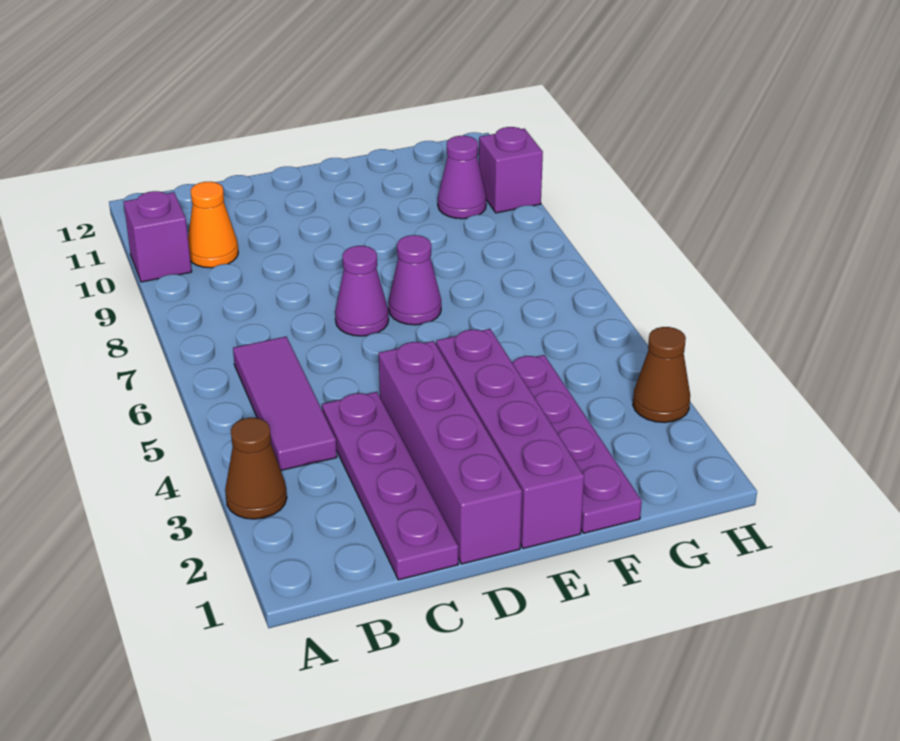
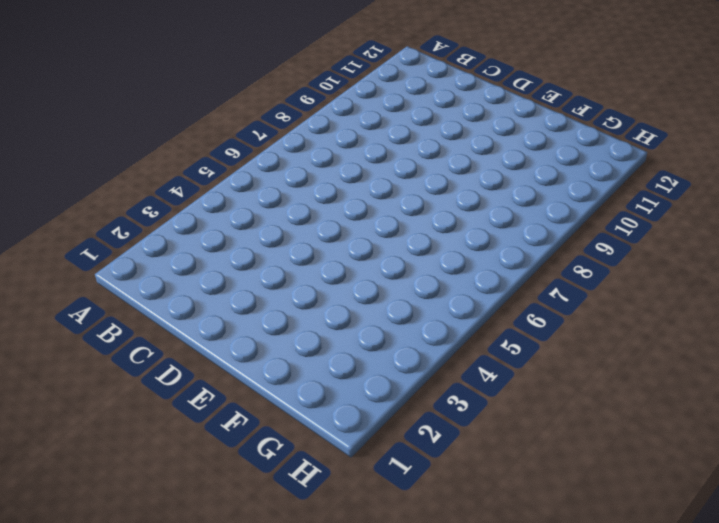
none -> brown 1x1 cone [225,418,287,519]
none -> purple 1x1 brick [124,191,192,282]
none -> purple 1x3 tile [233,337,337,470]

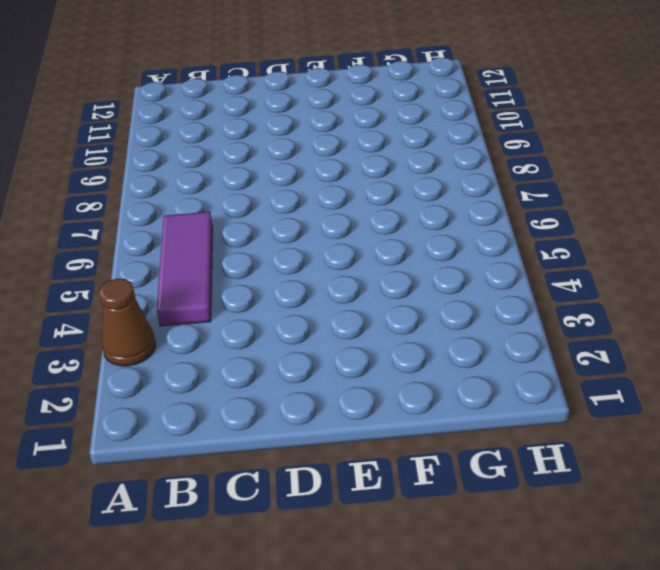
none -> purple 1x1 brick [124,191,192,282]
none -> orange 1x1 cone [188,182,238,268]
none -> purple 1x4 plate [322,392,458,580]

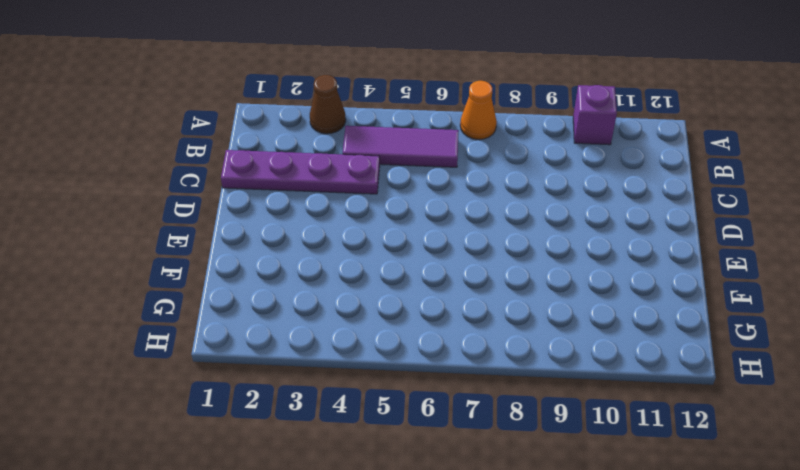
orange 1x1 cone [460,81,497,139] -> orange 1x1 cone moved to [188,182,238,268]
none -> purple 1x4 brick [379,341,522,564]
none -> purple 1x1 cone [335,246,389,336]
none -> purple 1x4 brick [436,329,584,549]

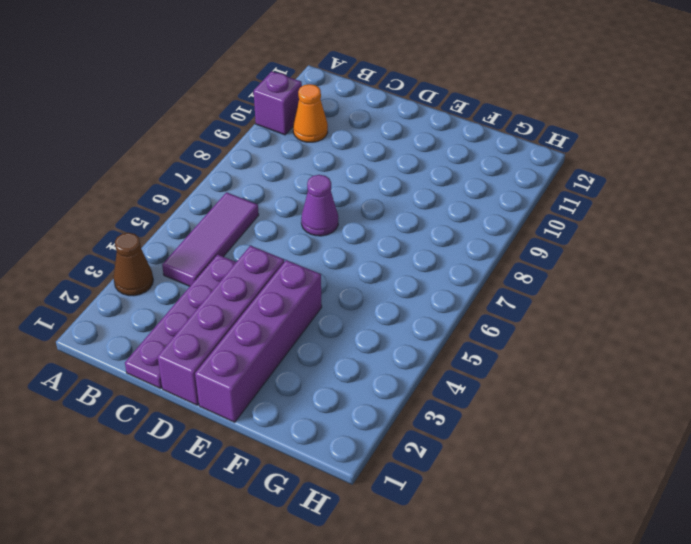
none -> purple 1x1 cone [388,235,441,325]
none -> purple 1x4 plate [512,355,642,533]
none -> purple 1x1 cone [438,136,486,219]

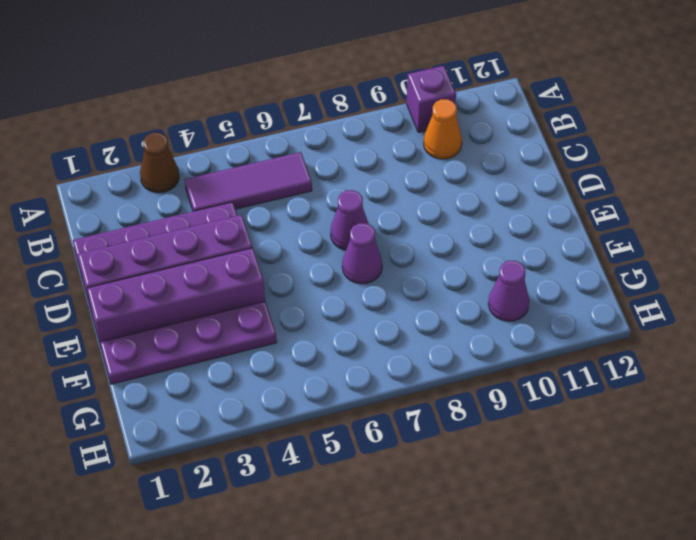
none -> brown 1x1 cone [633,327,690,423]
none -> purple 1x1 brick [479,127,543,213]

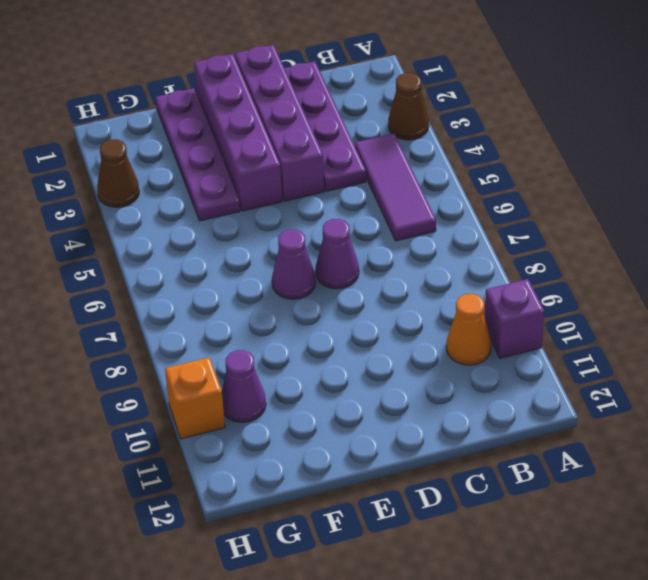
orange 1x1 brick [165,357,225,439] -> purple 1x1 brick [479,127,543,213]

